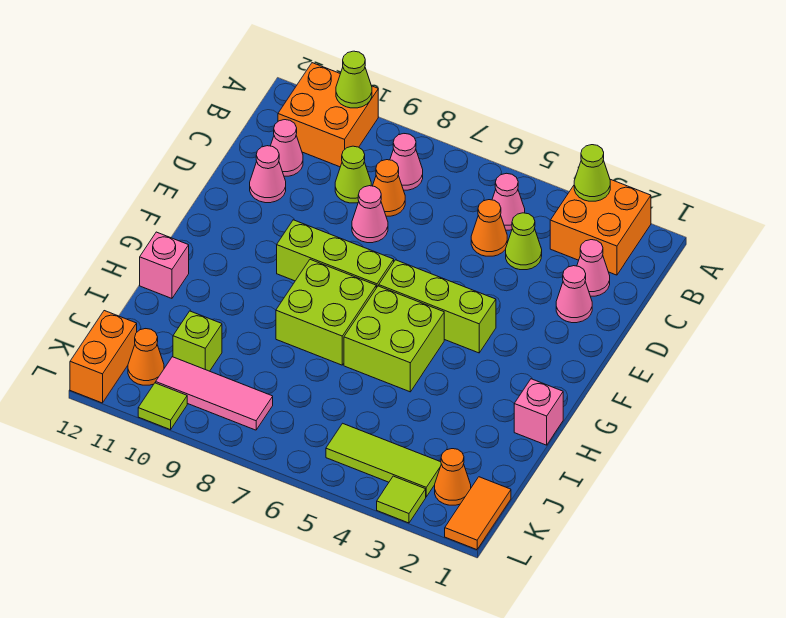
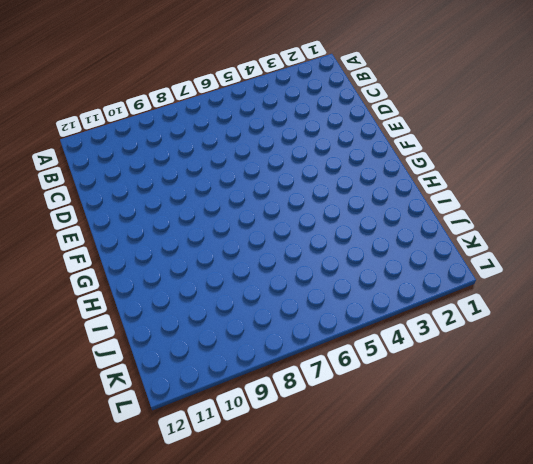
none -> orange 2x2 brick [550,179,651,275]
none -> orange 2x2 brick [278,63,378,167]
none -> pink 1x1 cone [492,173,525,230]
none -> pink 1x1 cone [390,134,423,190]

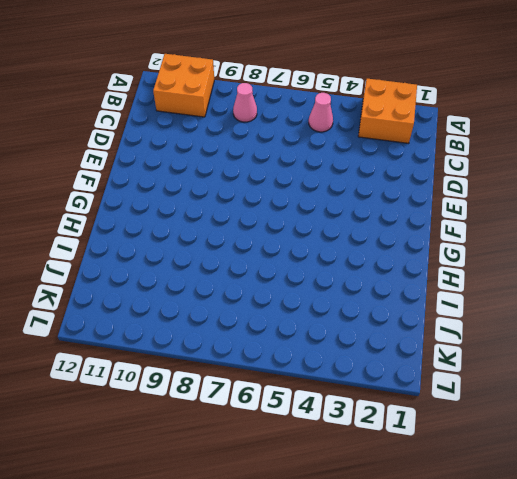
none -> pink 1x1 cone [577,240,610,296]
none -> lime 1x1 cone [506,213,542,270]
none -> orange 1x1 cone [471,200,507,256]
none -> orange 1x1 cone [373,160,405,216]

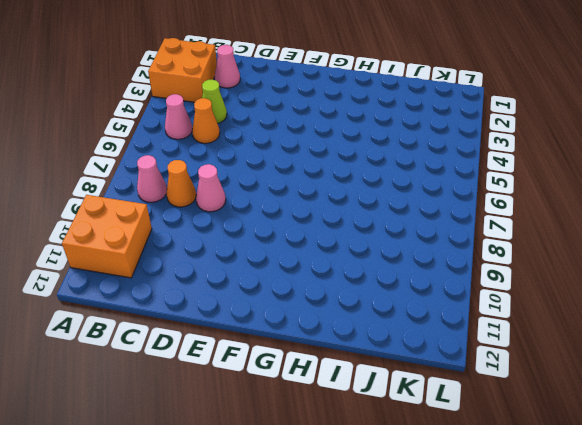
none -> lime 1x1 cone [335,146,371,203]
none -> pink 1x1 cone [271,120,303,176]
none -> pink 1x1 cone [556,266,592,323]
none -> pink 1x1 cone [250,146,286,203]

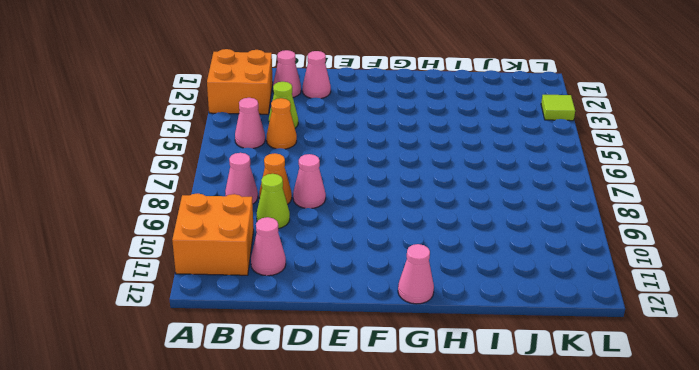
pink 1x1 cone [398,244,434,304] -> pink 1x1 cone moved to [250,146,286,203]
none -> lime 1x3 brick [379,260,496,353]
none -> lime 1x3 brick [277,220,394,288]
none -> lime 2x2 brick [344,286,444,392]
none -> lime 2x2 brick [276,259,376,365]

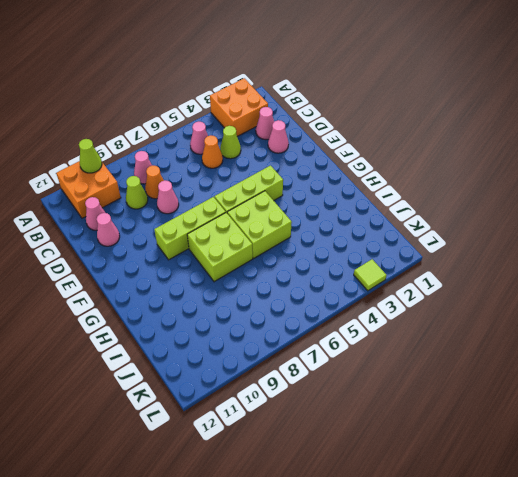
none -> pink 1x1 brick [514,379,563,445]
none -> pink 1x1 brick [140,232,189,298]
none -> lime 1x1 brick [173,311,222,371]
none -> orange 1x2 tile [445,477,511,550]

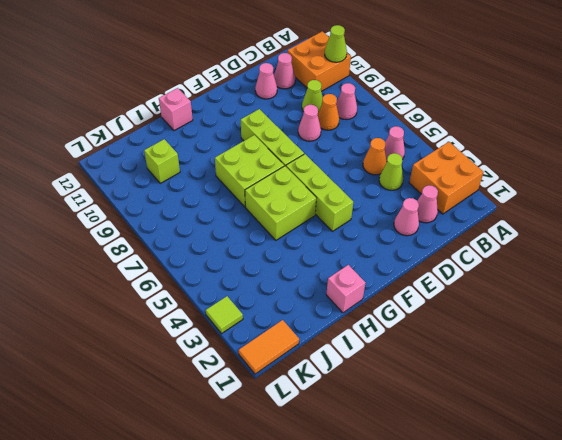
none -> orange 1x1 cone [435,449,471,505]
none -> lime 1x3 tile [326,423,441,497]
none -> pink 1x3 tile [156,357,273,430]
none -> orange 1x1 cone [128,329,164,385]

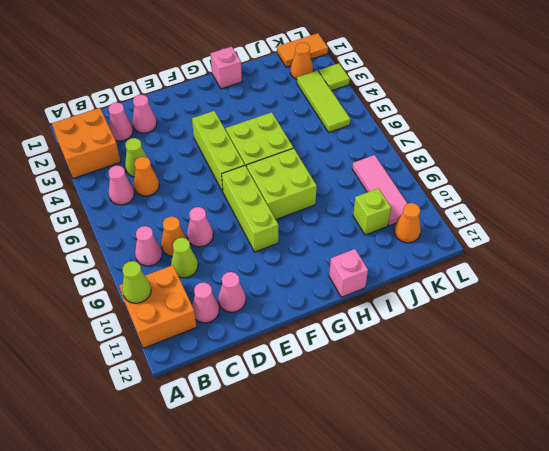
none -> orange 1x2 brick [70,311,137,403]
none -> lime 1x1 tile [138,383,187,430]
none -> lime 1x1 cone [574,145,610,201]

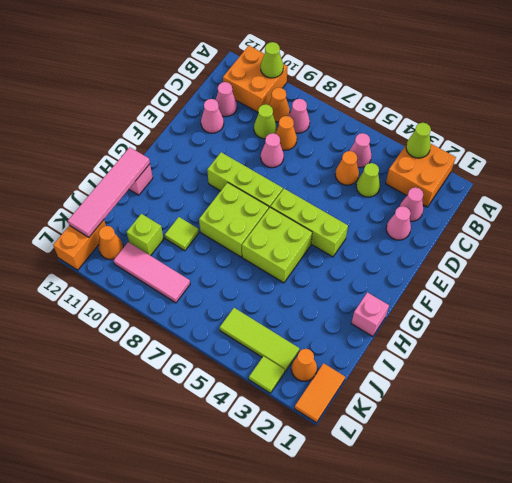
orange 1x1 cone [269,87,290,122] -> none
pink 1x4 tile [68,147,150,237] -> none
lime 1x1 tile [165,217,199,251] -> lime 1x1 tile moved to [138,383,187,430]

